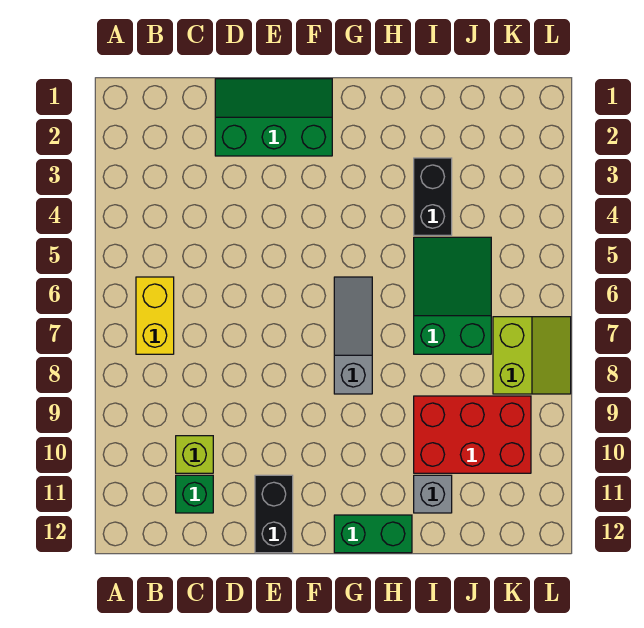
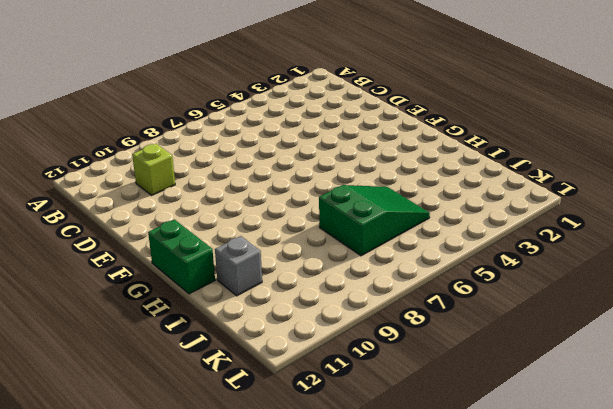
none -> yellow 1x2 brick [136,277,174,354]
none -> green 1x1 brick [176,475,213,513]
none -> green 2x3 slope [215,79,332,156]

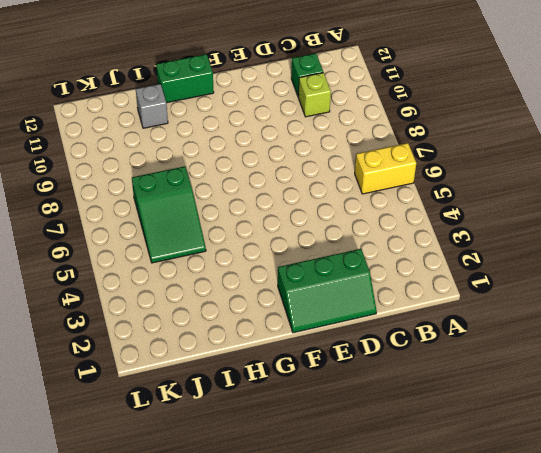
yellow 1x2 brick [355,143,416,194] -> yellow 1x2 brick turned to [136,277,174,354]
none -> black 1x2 brick [255,475,293,553]
none -> grey 1x3 slope [334,277,372,394]
none -> black 1x2 brick [414,158,452,235]

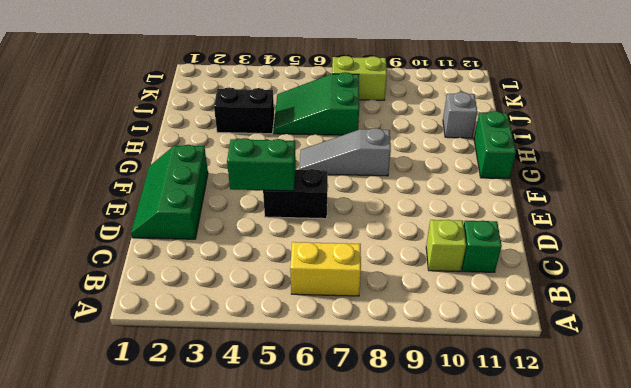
green 1x2 brick [227,138,296,191] -> none
black 1x2 brick [263,169,328,219] -> black 1x2 brick moved to [255,475,293,553]
none -> red 2x3 brick [414,396,531,473]

